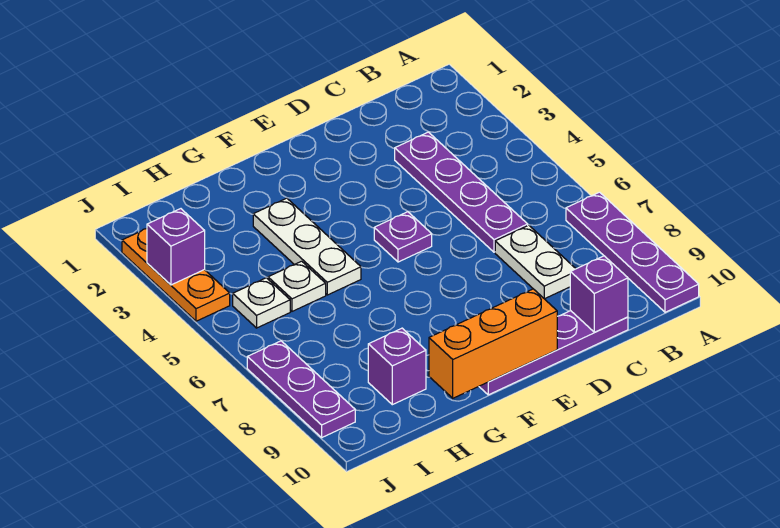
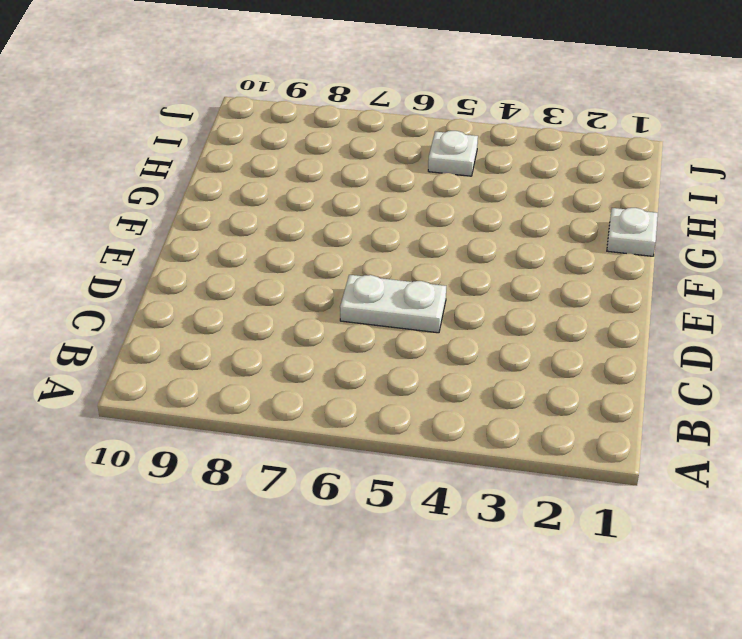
white 1x2 plate [340,275,446,333] -> white 1x2 plate moved to [495,225,576,299]
white 1x1 plate [607,208,658,256] -> white 1x1 plate moved to [268,261,326,311]
none -> purple 1x4 plate [566,192,699,312]
none -> purple 1x4 plate [395,132,528,252]
none -> purple 1x4 plate [479,311,628,395]

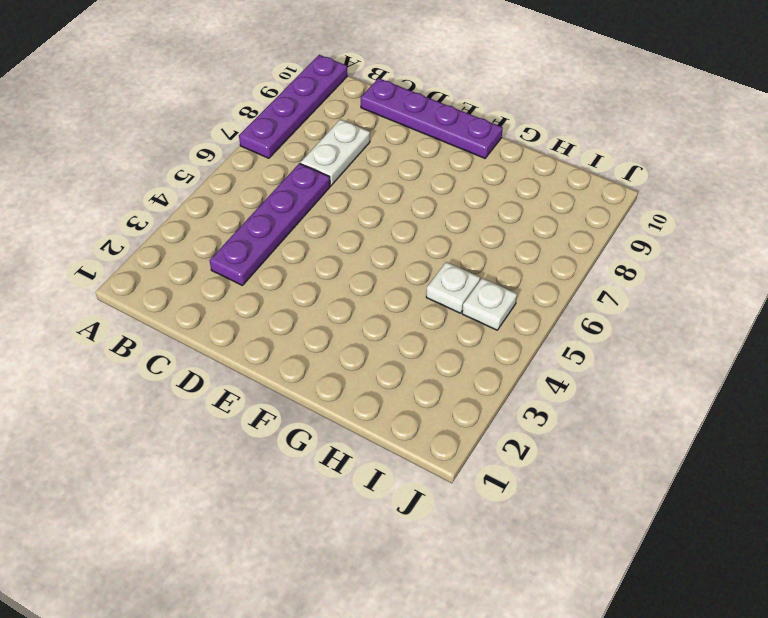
none -> purple 1x1 plate [374,212,432,262]
none -> white 1x3 plate [253,198,361,295]
none -> purple 1x1 brick [368,328,426,405]

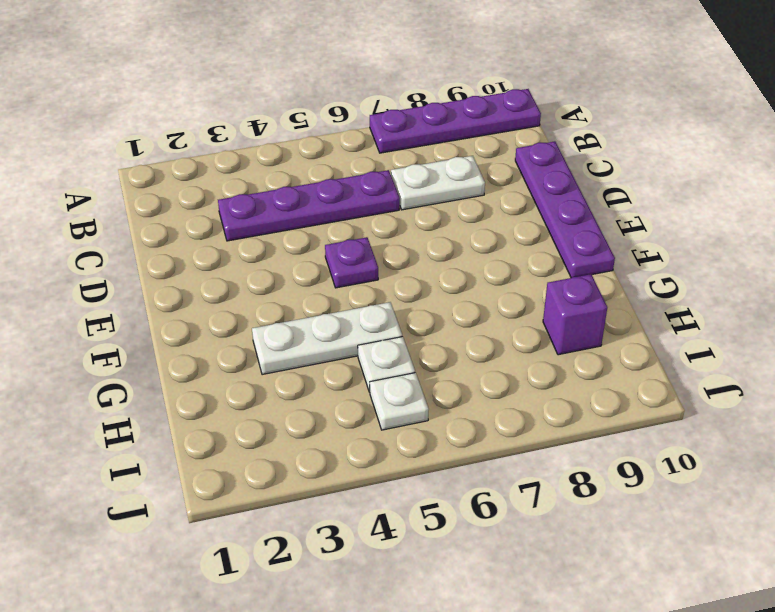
none -> orange 1x3 plate [122,229,230,321]
none -> purple 1x3 plate [247,341,355,437]
none -> purple 1x1 brick [570,256,628,332]

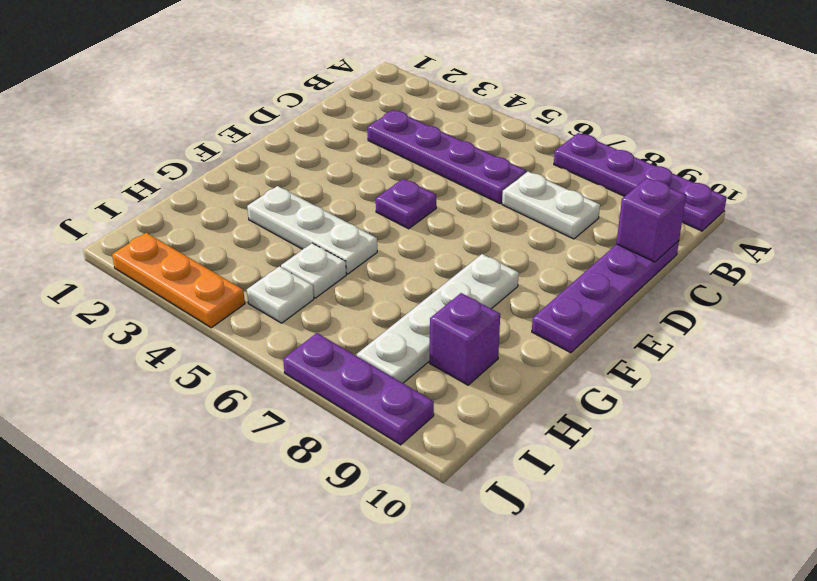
white 1x4 plate [357,254,519,383] -> none
none -> orange 1x3 brick [429,289,557,398]
none -> purple 1x1 brick [147,209,205,285]

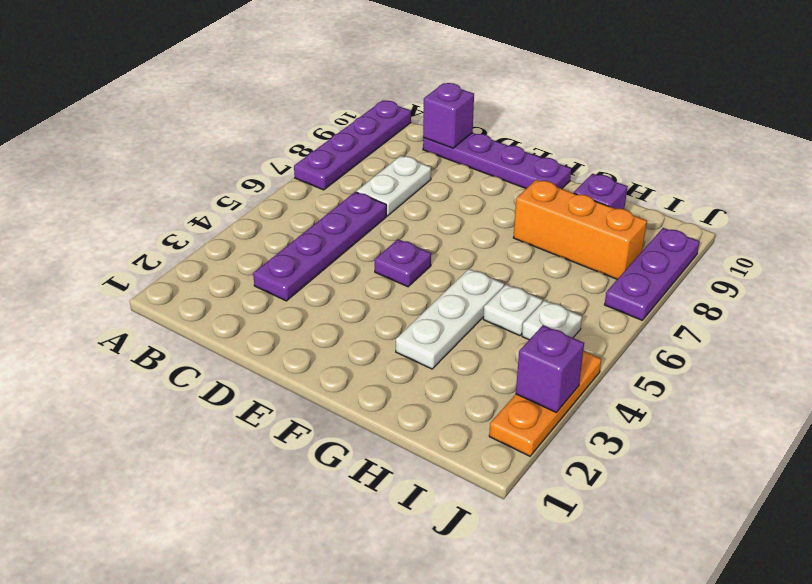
orange 1x3 brick [513,180,647,279] -> orange 1x3 brick moved to [429,289,557,398]

